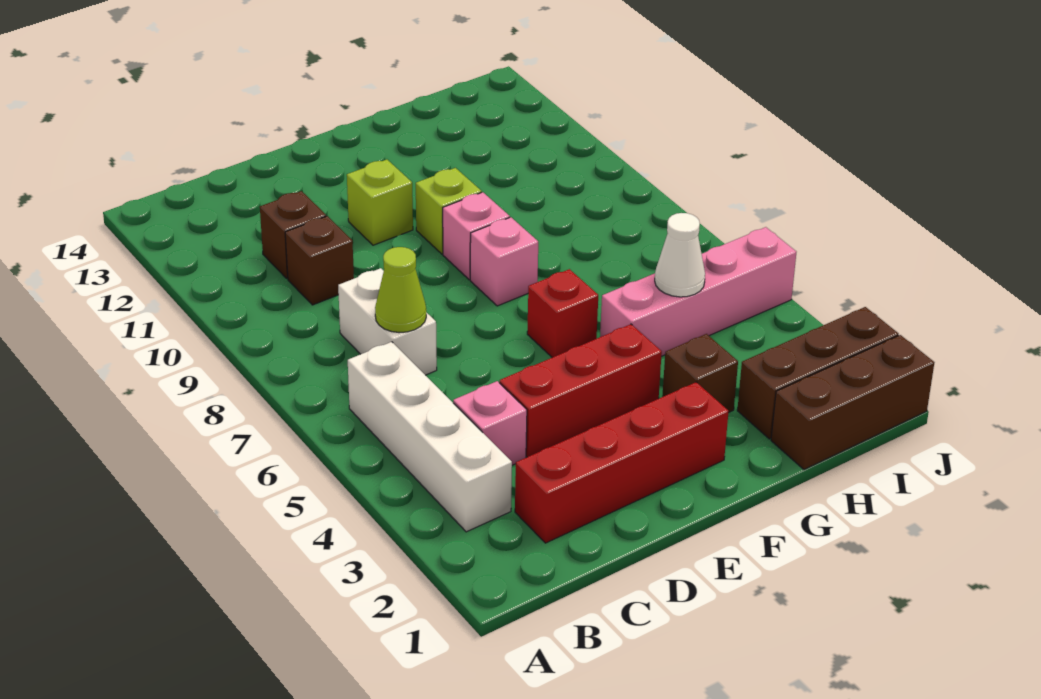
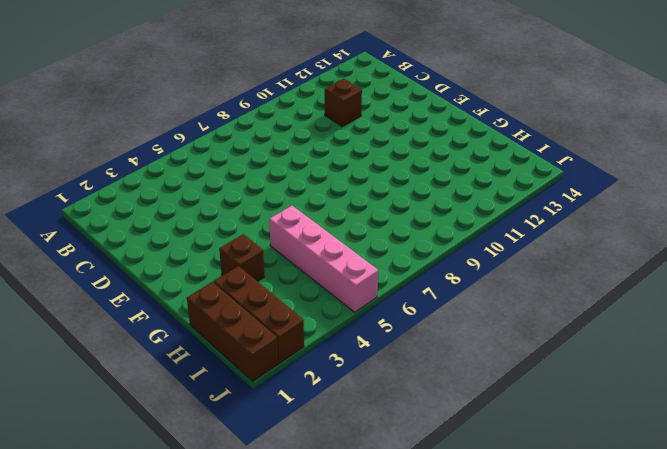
none -> white 1x4 brick [348,342,512,532]
none -> red 1x4 brick [515,382,729,543]
none -> pink 1x1 brick [453,381,527,465]

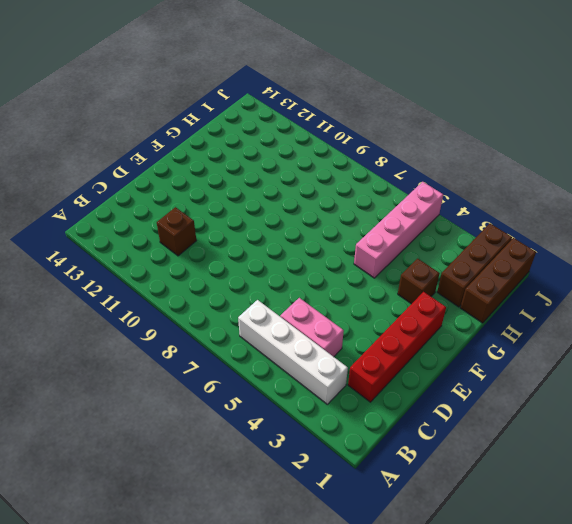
pink 1x2 brick [280,298,344,357] -> pink 1x1 brick [453,381,527,465]
none -> white 1x2 brick [338,268,437,375]
none -> brown 1x1 brick [285,216,354,305]
none -> red 1x3 brick [499,324,662,457]

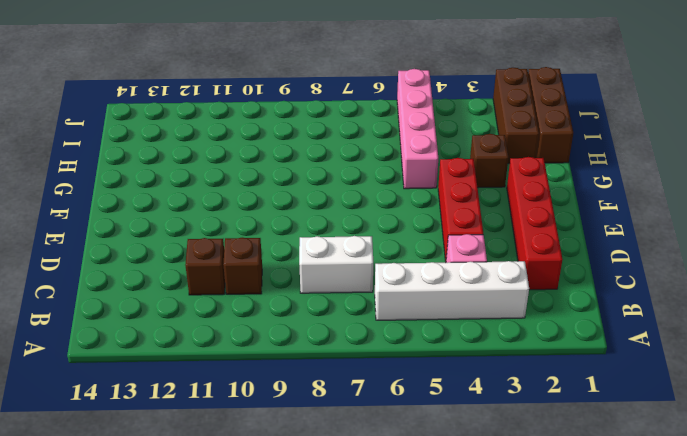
none -> lime 1x1 brick [347,160,413,245]
none -> red 1x1 brick [527,269,598,357]
none -> pink 1x1 brick [470,217,538,306]

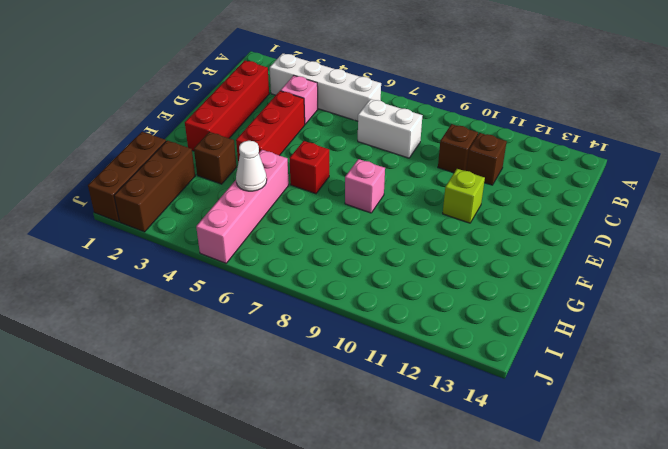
none -> pink 1x1 brick [443,192,510,280]
none -> lime 1x1 brick [416,168,482,254]
none -> lime 1x1 cone [375,247,426,333]

